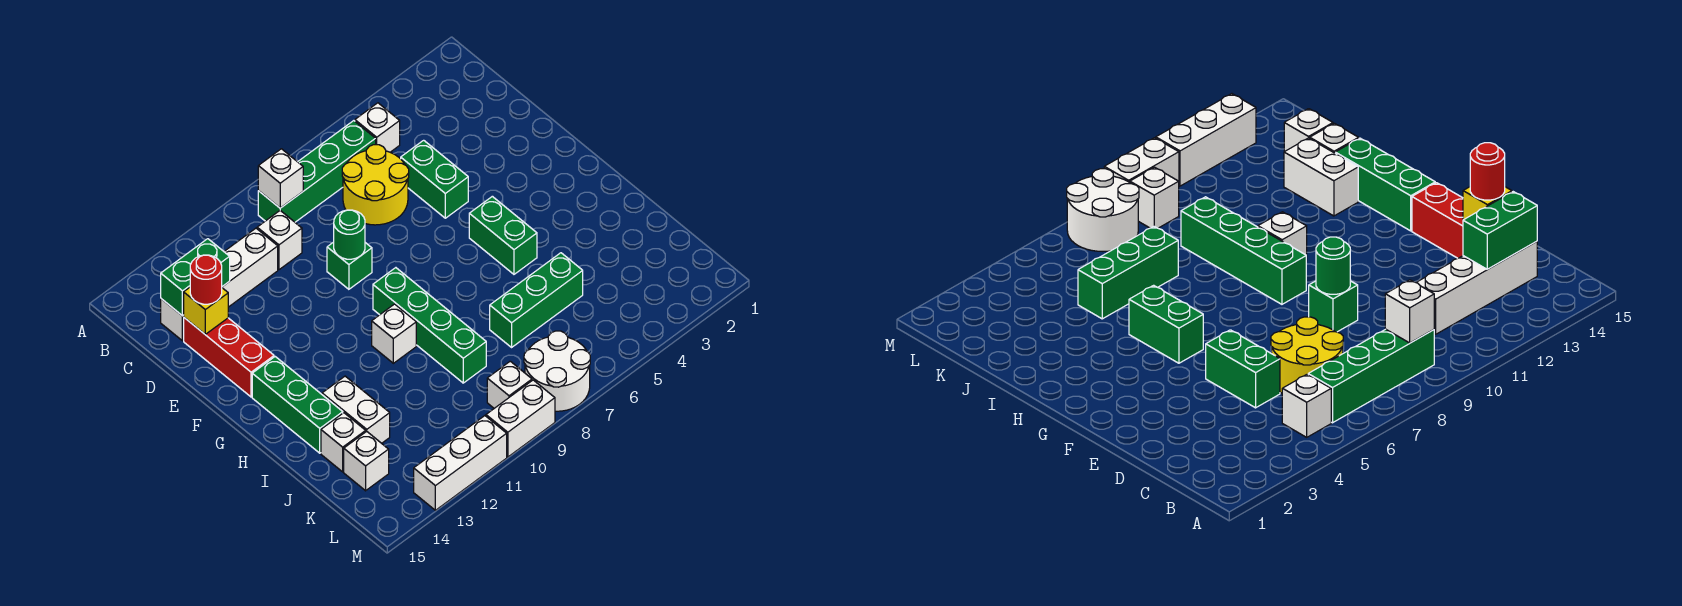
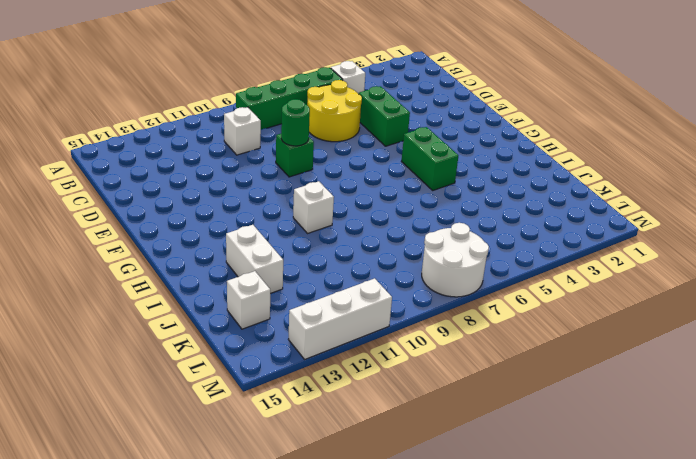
none -> white 1x4 brick [161,228,278,341]
none -> red 1x3 brick [184,318,274,397]
none -> green 1x4 brick [373,268,486,383]

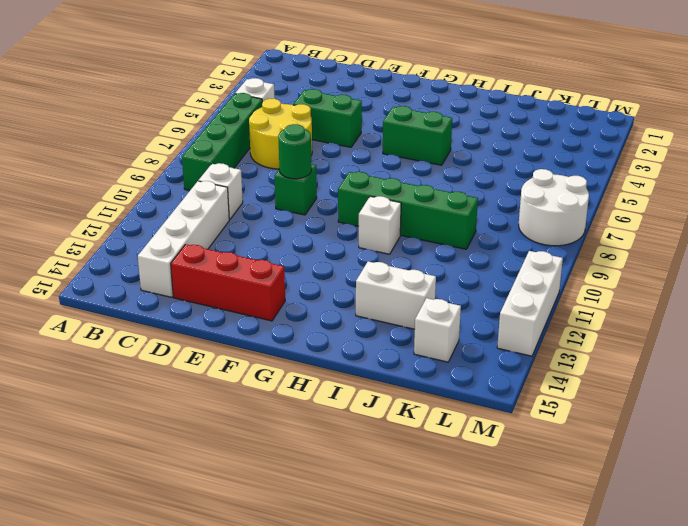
none -> green 1x3 brick [252,357,343,453]
none -> green 1x3 brick [490,253,583,347]
none -> white 1x1 brick [321,413,366,472]

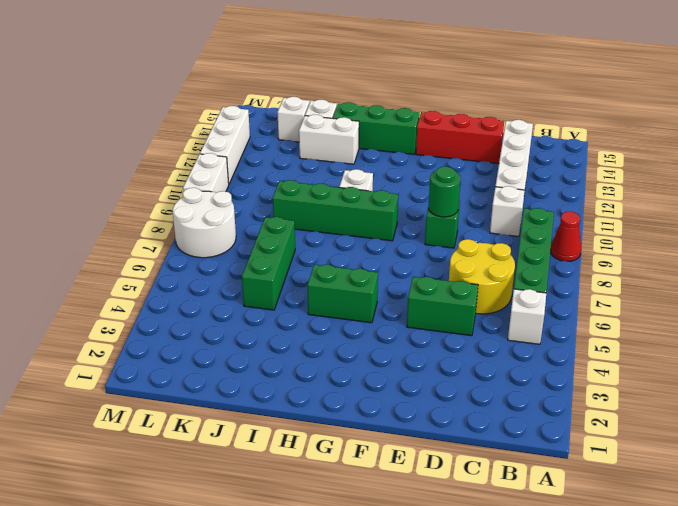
red 1x1 cone [551,212,581,261] -> none
none -> white 1x1 brick [487,361,532,408]
none -> white 1x1 brick [258,149,303,208]
none -> green 1x2 brick [161,239,230,316]

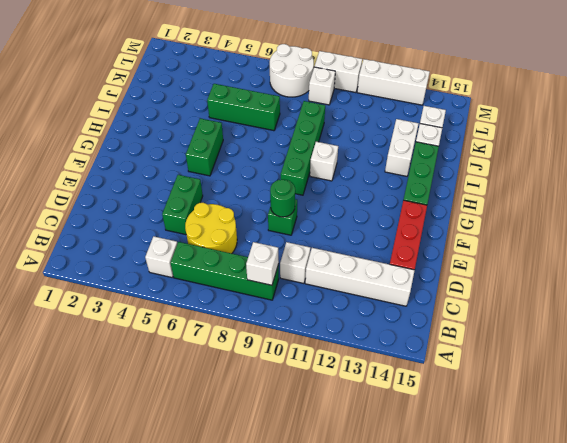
none -> green 1x2 brick [161,239,230,316]
none -> yellow 1x1 brick [184,288,228,334]
none -> red 1x1 round brick [190,255,222,304]

